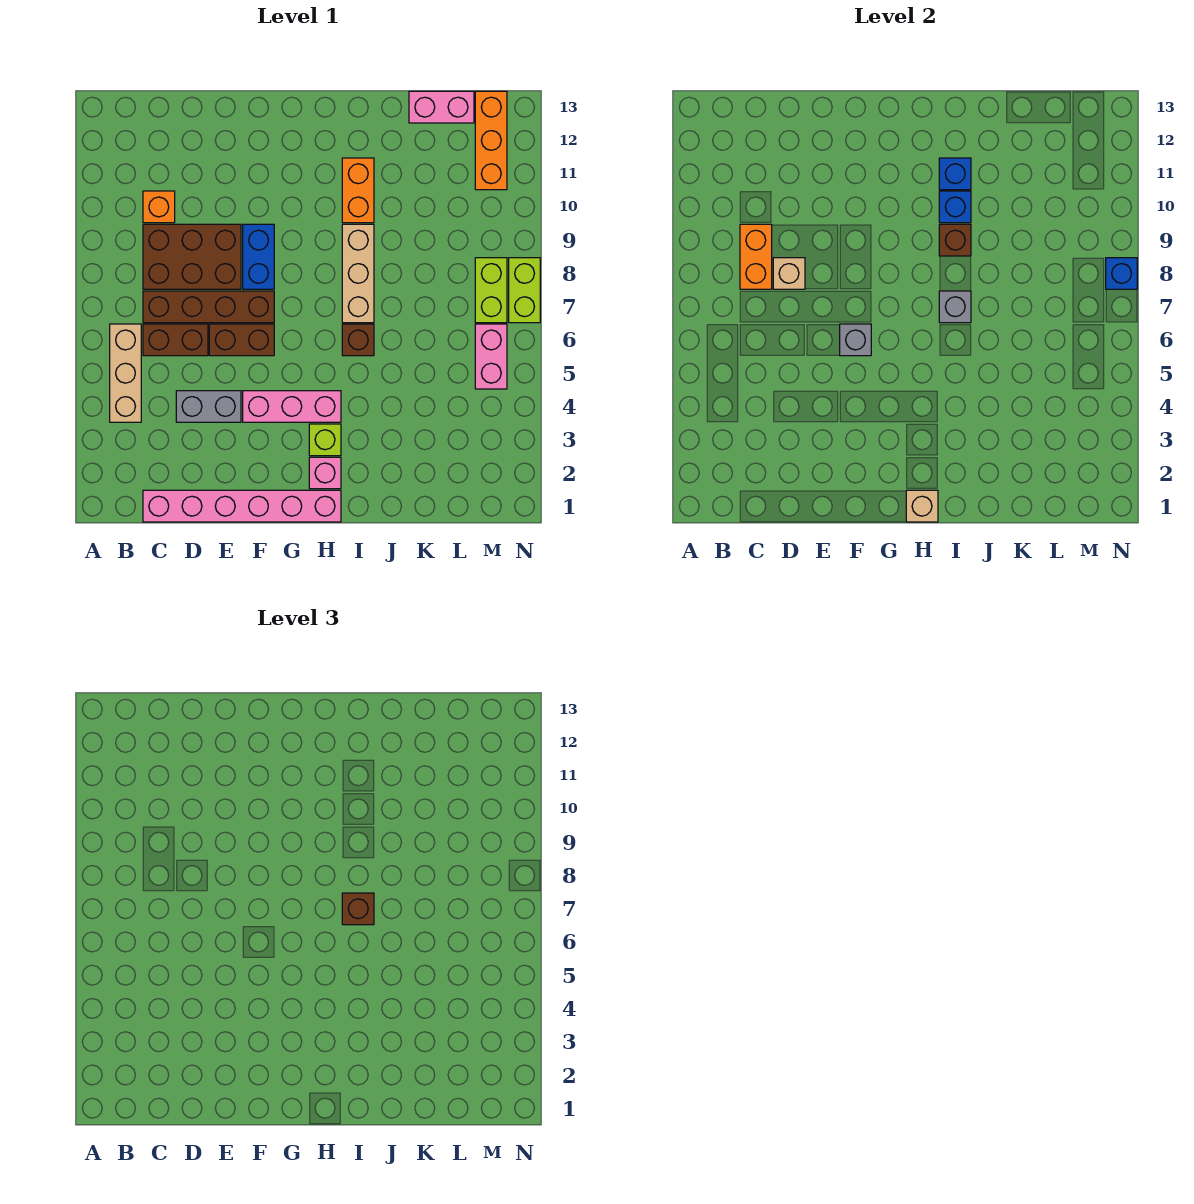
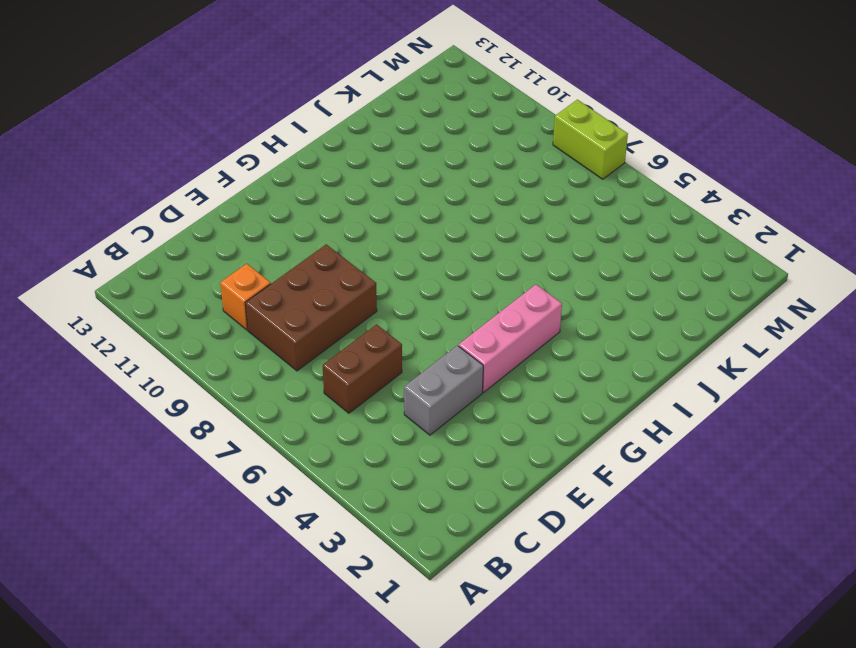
none -> tan 1x3 brick [110,324,141,422]
none -> pink 1x6 brick [143,490,341,522]
none -> brown 1x4 brick [143,291,274,323]
none -> brown 1x2 brick [209,324,274,356]

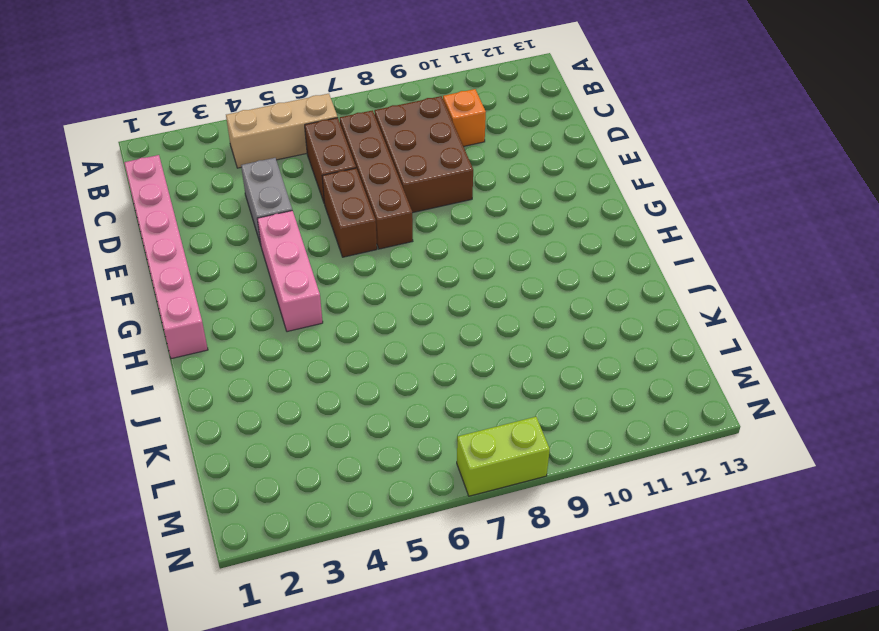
none -> blue 1x2 brick [243,224,274,289]
none -> pink 1x1 brick [309,457,341,489]
none -> lime 1x1 brick [309,424,341,456]
none -> brown 1x1 brick [342,324,374,356]

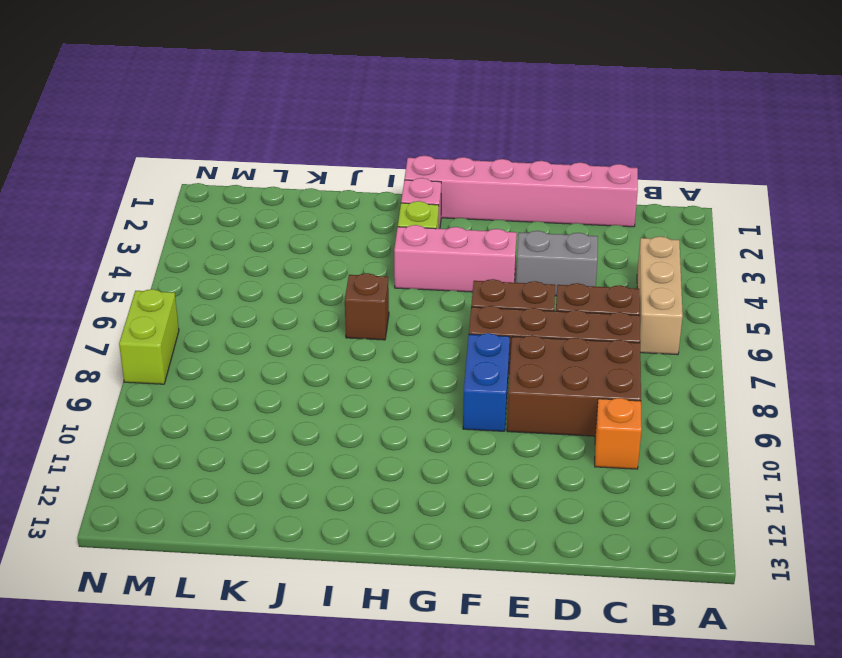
none -> tan 1x3 brick [342,224,374,323]
none -> orange 1x2 brick [342,158,374,223]
none -> pink 1x2 brick [409,91,474,123]
none -> pink 1x2 brick [475,324,507,389]

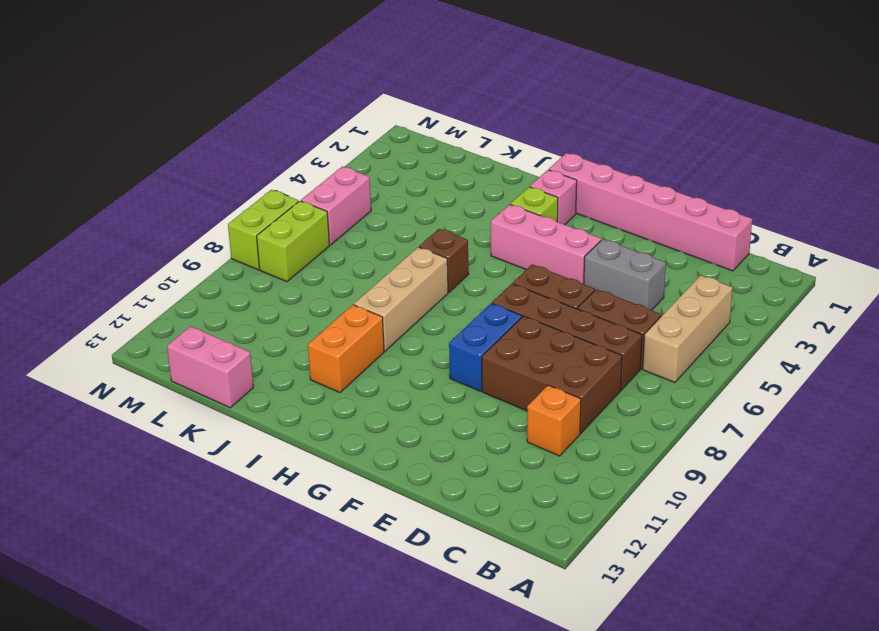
none -> orange 1x3 brick [475,91,507,190]
none -> orange 1x2 brick [740,224,772,289]
none -> tan 1x1 brick [773,258,805,289]
none -> grey 1x1 brick [840,324,871,356]

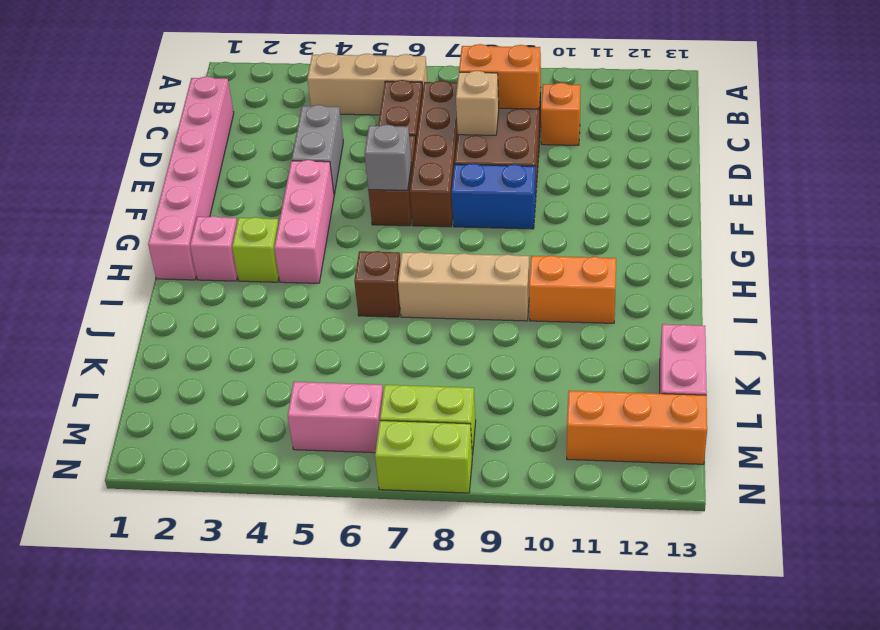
none -> tan 1x1 brick [906,490,938,522]
none -> grey 1x1 brick [939,291,971,323]
none -> brown 1x1 brick [939,224,971,256]
none -> blue 1x1 brick [939,191,971,223]

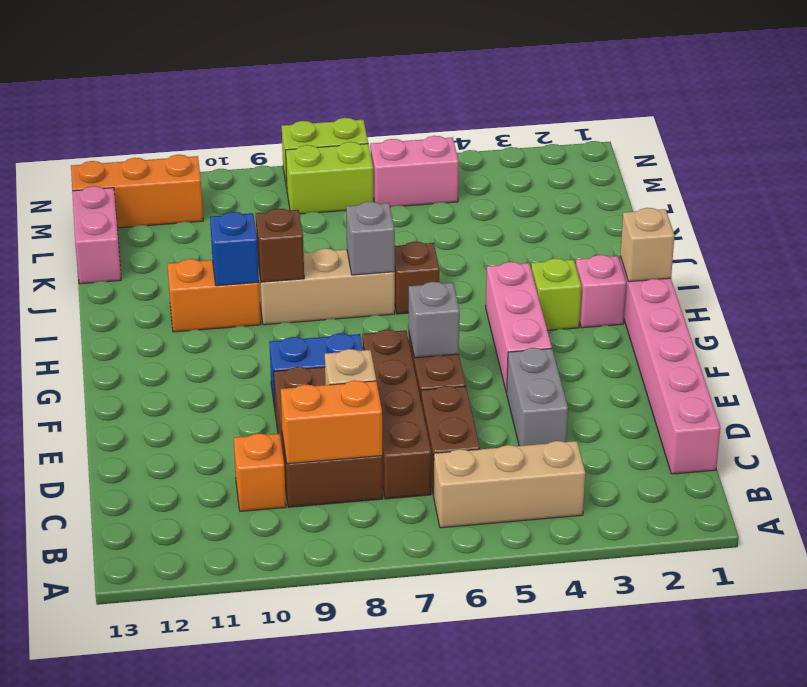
none -> blue 1x1 brick [939,158,971,190]
none -> blue 1x1 brick [1106,258,1137,289]
none -> brown 1x1 brick [342,893,374,925]

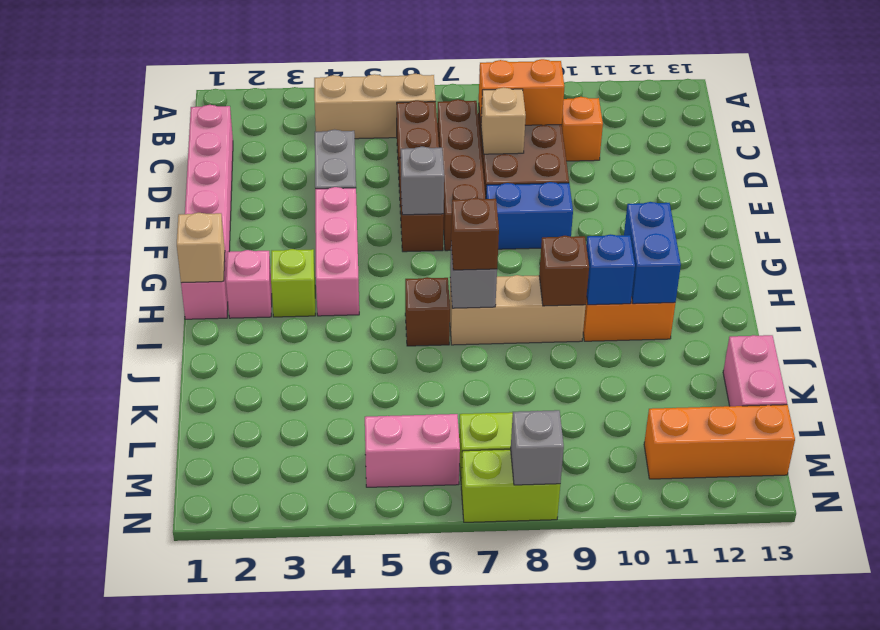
blue 1x2 brick [624,202,681,304] -> blue 1x1 brick [939,158,971,190]
grey 1x1 brick [511,410,564,485] -> blue 1x1 brick [1106,258,1137,289]

